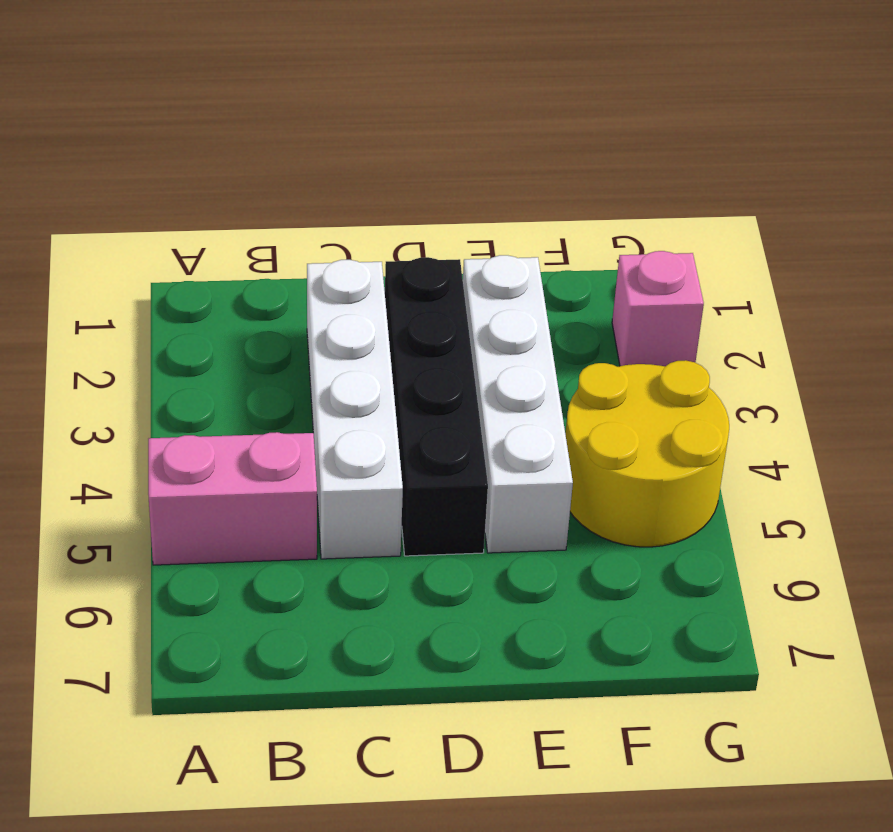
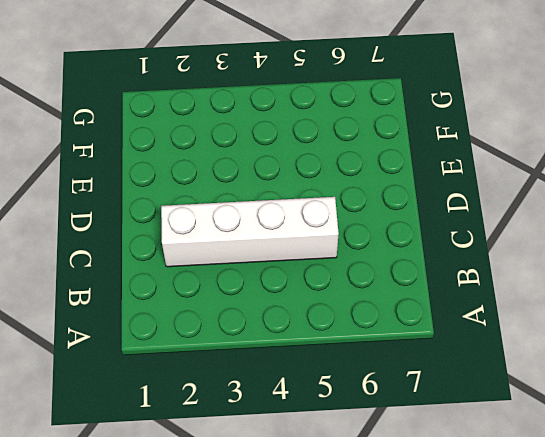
none -> pink 1x2 brick [148,432,317,565]
none -> black 1x4 brick [385,257,488,556]

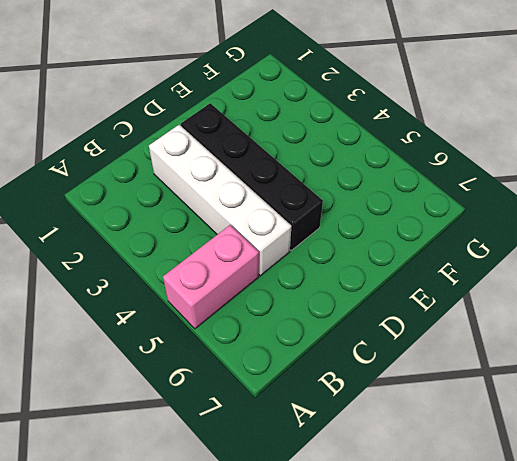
none -> white 1x4 brick [463,255,573,553]
none -> yellow 2x2 round brick [565,360,729,547]

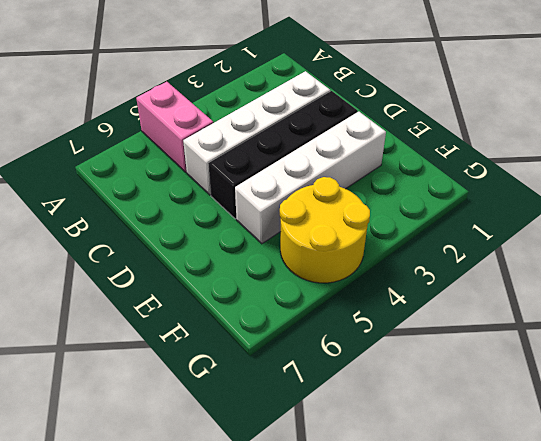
none -> pink 1x1 brick [612,251,704,366]

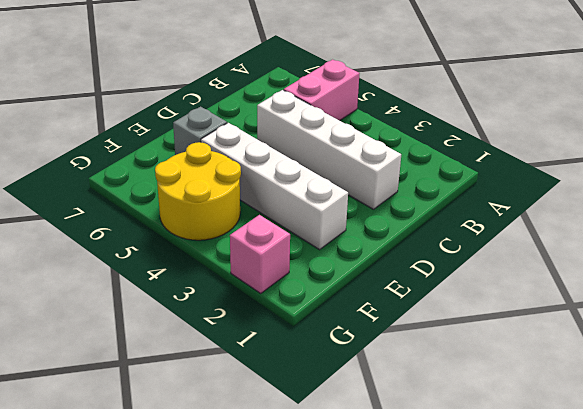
grey 1x1 brick [173,107,227,155] -> none
none -> black 1x4 brick [385,257,488,556]

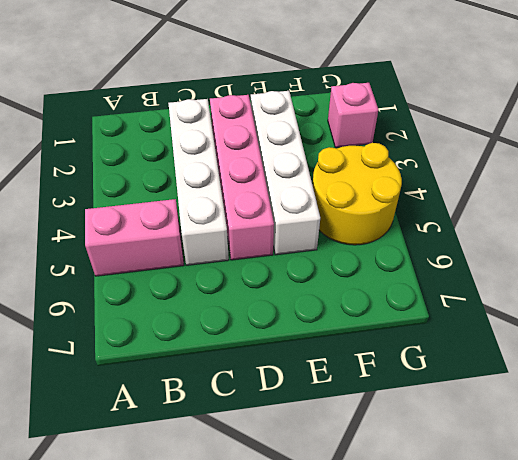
pink 1x4 brick [210,95,274,260] -> black 1x4 brick [385,257,488,556]

